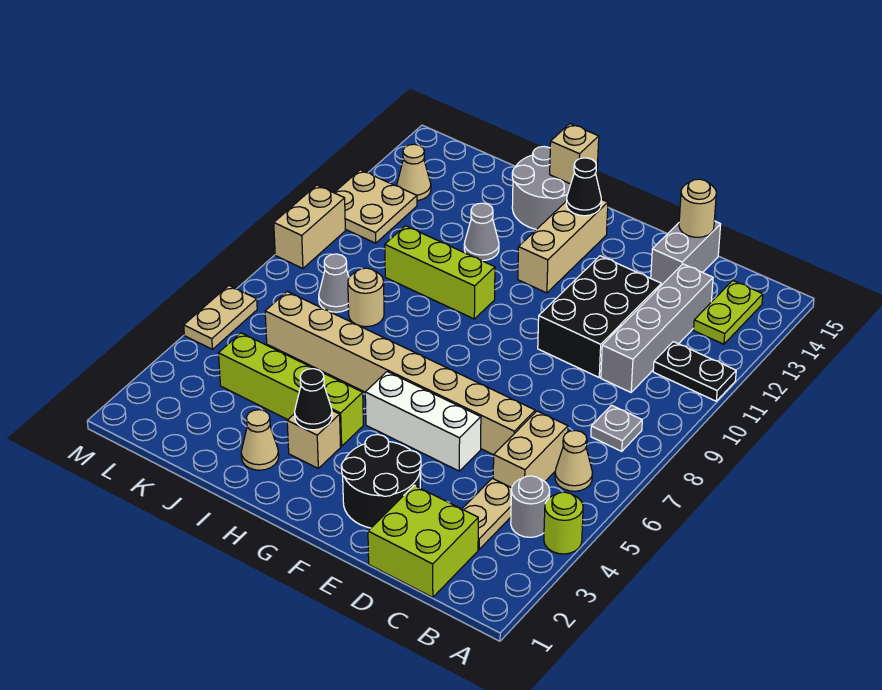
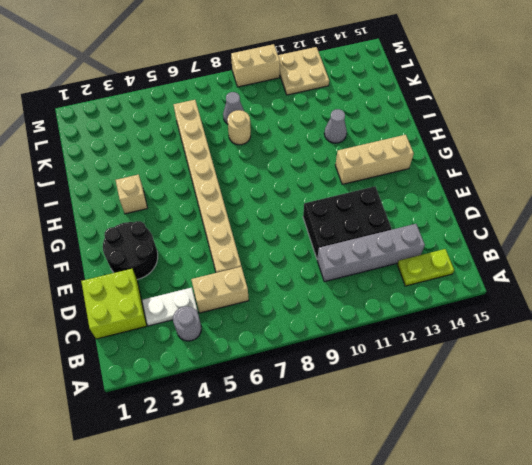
white 1x2 plate [142,288,198,326] -> tan 1x2 plate [462,478,512,549]
none -> lime 1x1 round brick [544,492,583,554]
none -> black 1x2 plate [653,342,736,401]
none -> tan 1x1 cone [555,430,593,491]
none -> grey 1x1 plate [591,405,642,451]

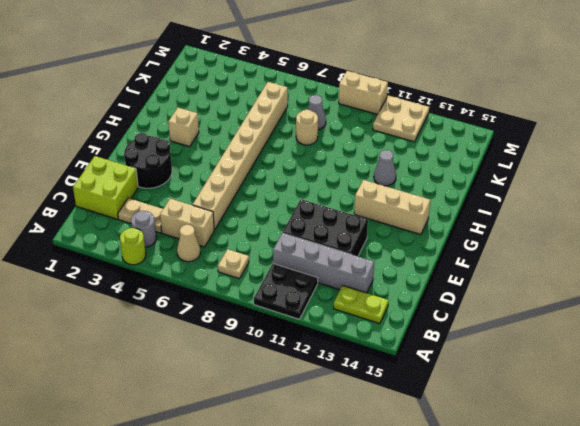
black 2x2 plate [254,264,318,319] -> black 1x2 plate [653,342,736,401]
tan 1x1 plate [218,249,249,279] -> grey 1x1 plate [591,405,642,451]
none -> grey 1x2 brick [651,221,721,285]
none -> white 1x3 brick [365,372,481,471]
none -> lime 1x4 brick [219,333,363,446]
none -> lime 1x3 brick [385,226,495,319]

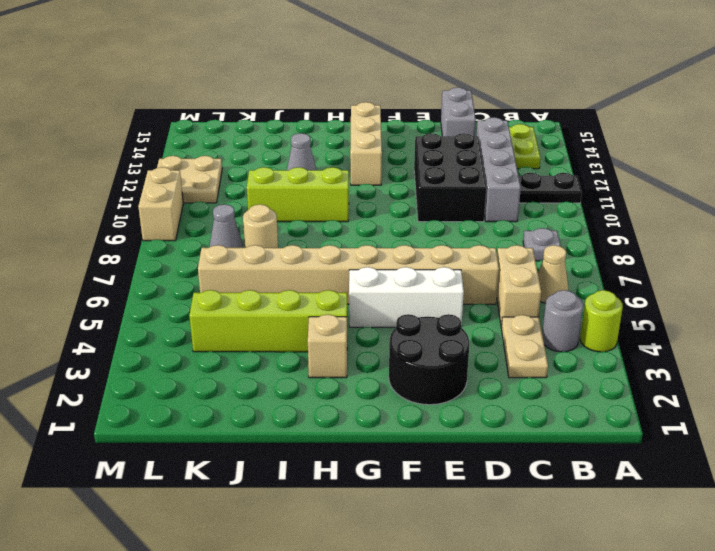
none -> lime 2x2 brick [368,485,478,597]
none -> grey 2x2 round brick [512,147,571,230]
none -> tan 1x1 cone [241,410,279,470]
none -> tan 1x1 cone [397,144,431,201]

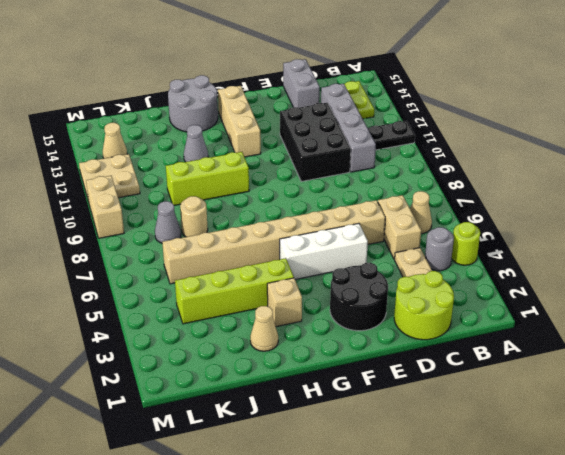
lime 2x2 round brick [394,271,454,340] -> lime 2x2 brick [368,485,478,597]
none -> grey 1x1 plate [591,405,642,451]
none -> tan 1x2 plate [184,286,257,349]
none -> tan 1x1 round brick [679,179,716,237]
none -> black 1x1 cone [566,158,601,216]

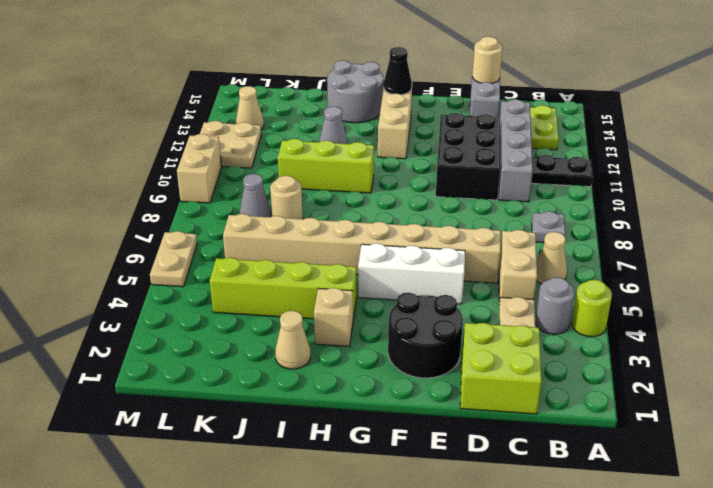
none -> black 1x1 cone [295,369,332,430]
none -> tan 1x1 brick [550,124,599,184]

